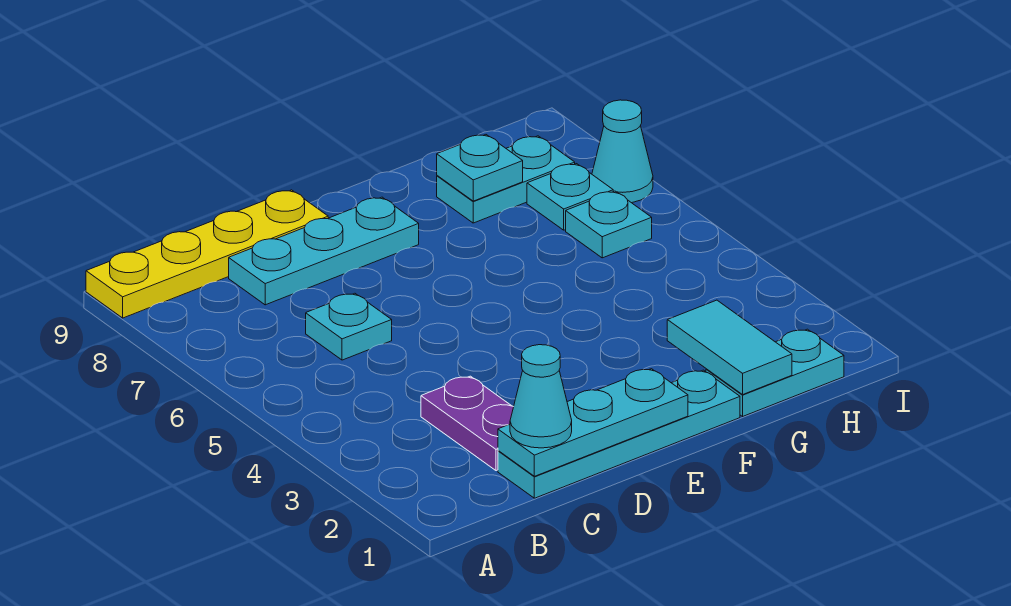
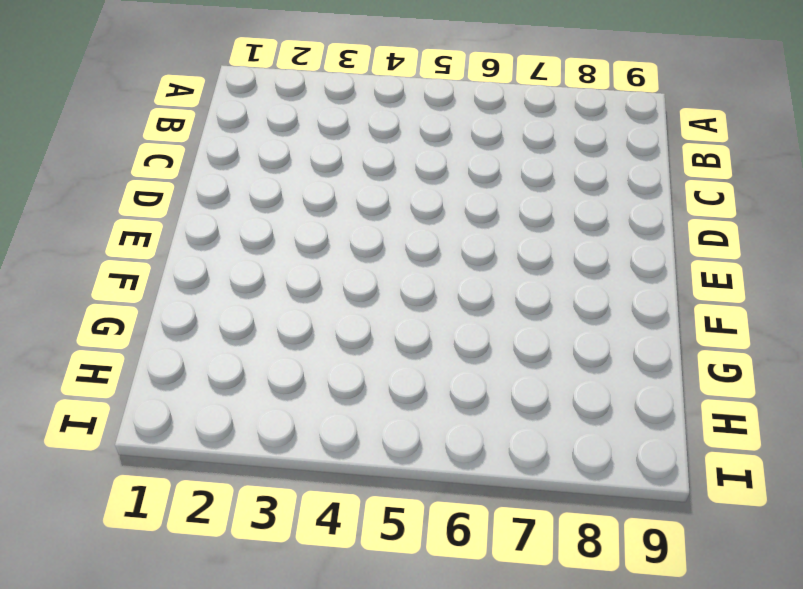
none -> yellow 1x4 plate [86,190,328,318]
none -> cyan 1x4 plate [498,370,740,498]
none -> purple 1x2 plate [421,376,513,471]

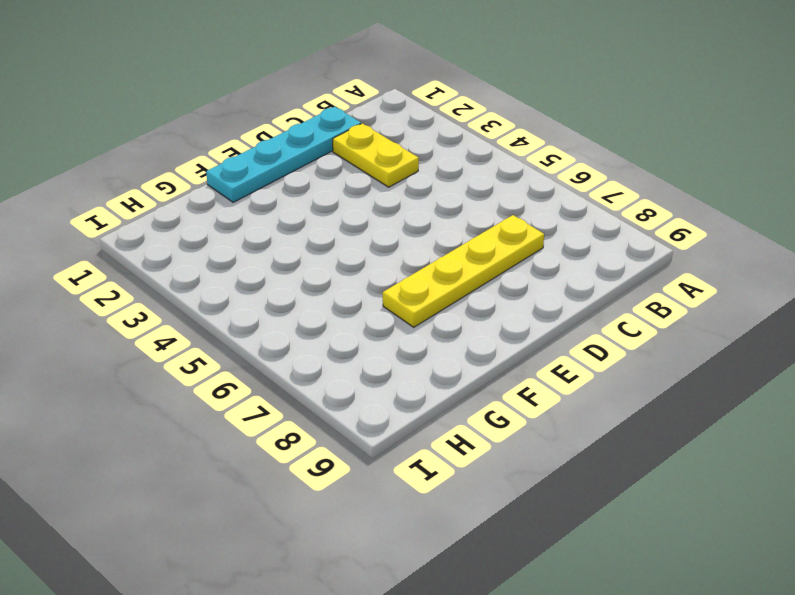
yellow 1x2 plate [333,123,419,187] -> purple 1x2 plate [421,376,513,471]
yellow 1x4 plate [383,215,544,327] -> yellow 1x4 plate moved to [86,190,328,318]
none -> cyan 1x1 plate [306,293,392,360]
none -> cyan 1x3 plate [229,197,419,305]
none -> cyan 1x2 plate [706,329,844,416]

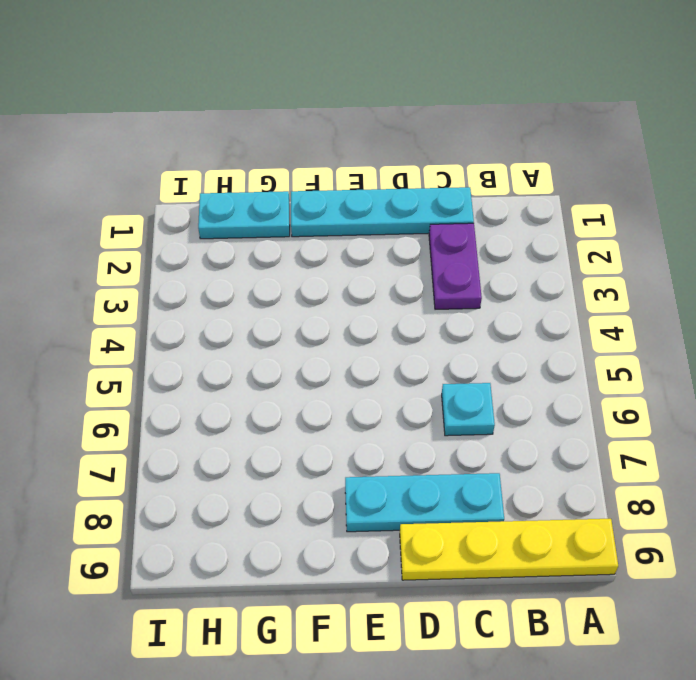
none -> cyan 1x2 plate [437,136,575,223]
none -> cyan 1x1 plate [566,191,652,258]
none -> cyan 1x1 plate [527,164,613,230]

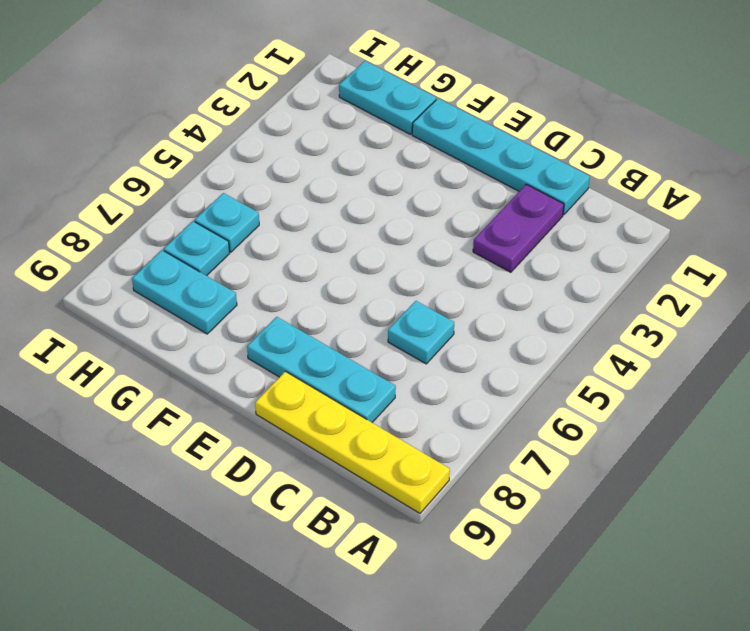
none -> cyan 1x1 cone [592,100,653,203]
none -> cyan 1x3 plate [498,369,688,476]
none -> cyan 1x2 tile [667,300,792,394]

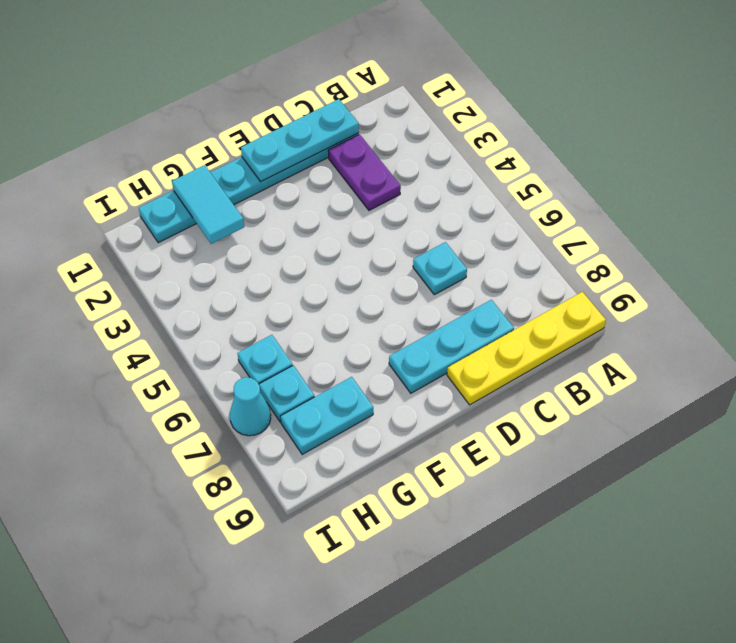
none -> cyan 1x1 plate [437,135,523,201]
none -> cyan 1x1 cone [510,345,572,448]

